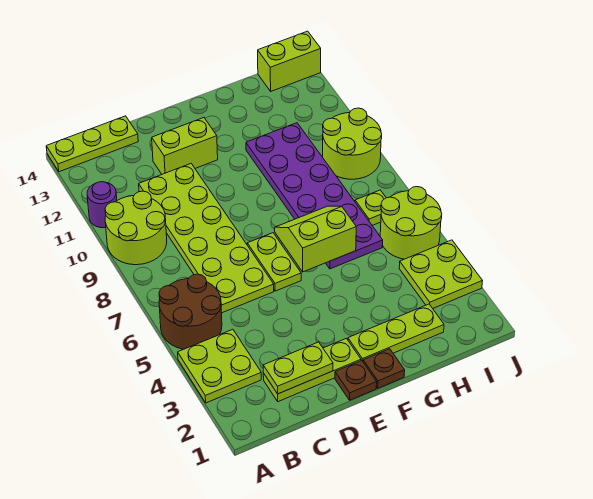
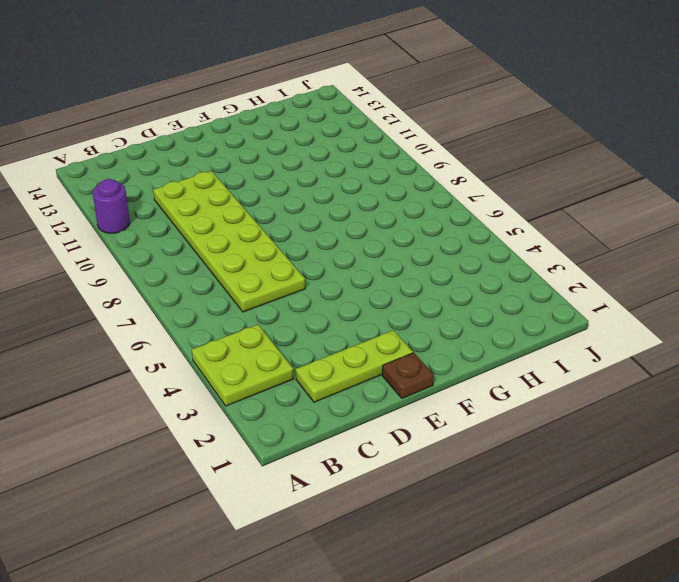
none -> brown 2x2 round brick [159,274,222,349]
none -> lime 2x2 round brick [105,191,167,265]
none -> lime 1x3 plate [46,116,138,172]

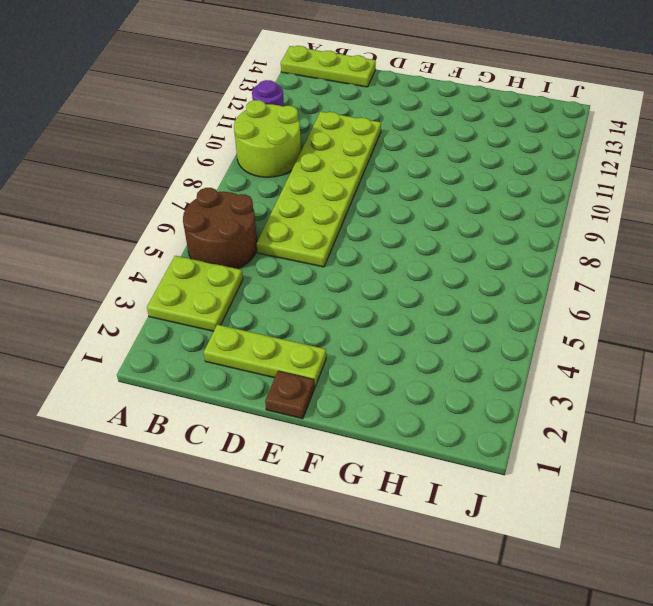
none -> lime 1x2 brick [152,118,218,174]
none -> lime 1x2 plate [247,233,301,291]
none -> brown 1x1 plate [363,349,405,388]

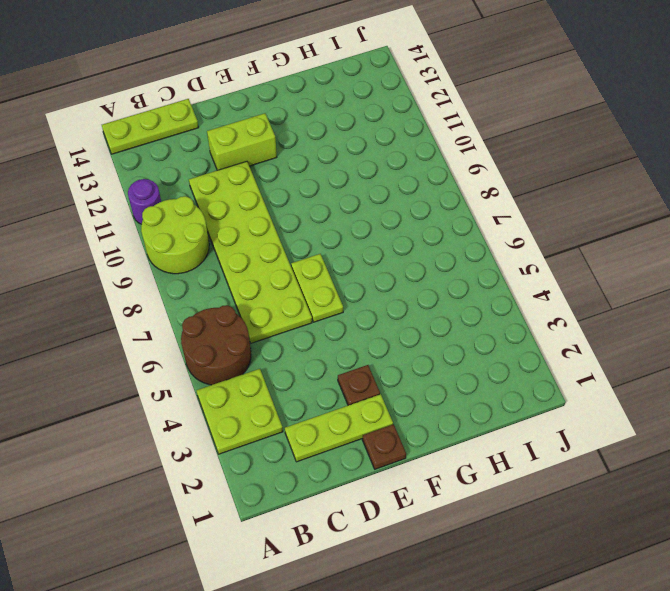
brown 1x1 plate [338,365,380,405] -> brown 1x1 plate moved to [363,349,405,388]
none -> lime 1x3 plate [348,304,444,361]
none -> purple 2x6 plate [246,123,383,269]
none -> lime 2x2 plate [399,240,482,308]

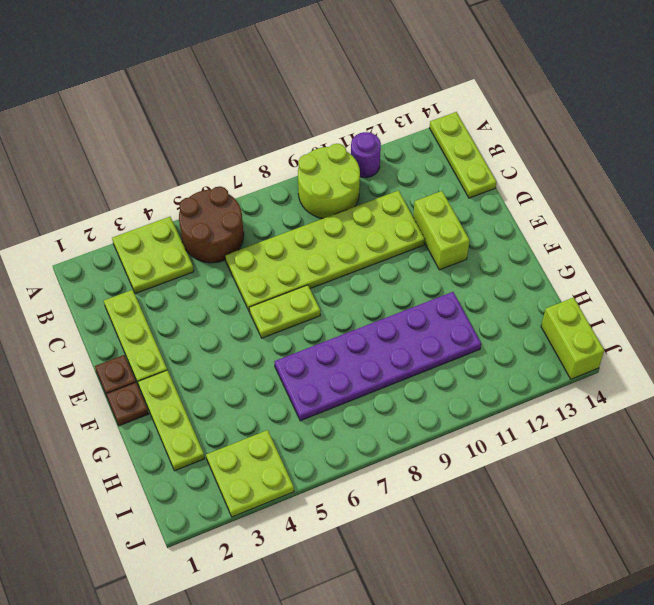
none -> lime 2x2 round brick [380,187,442,259]
none -> lime 1x1 plate [355,190,386,225]
none -> lime 2x2 round brick [323,108,382,179]

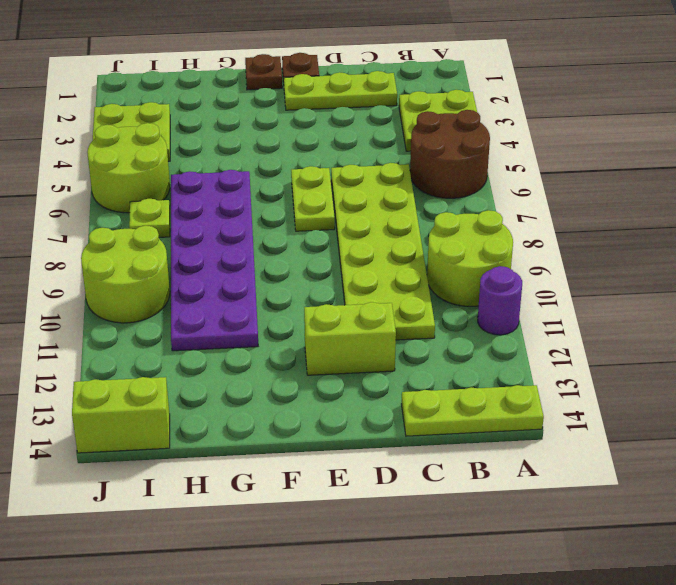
none -> lime 1x3 plate [348,304,444,361]
none -> lime 1x2 plate [263,342,333,394]
none -> lime 2x2 slope [275,206,356,272]

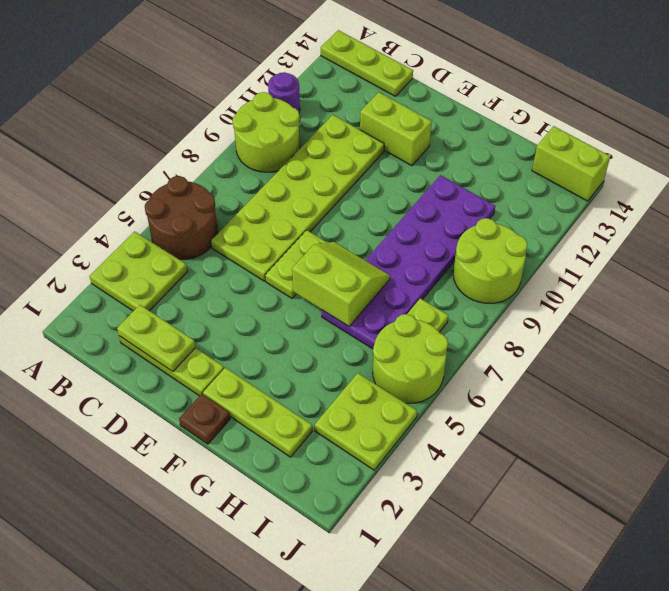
none -> brown 1x1 plate [335,360,377,400]

